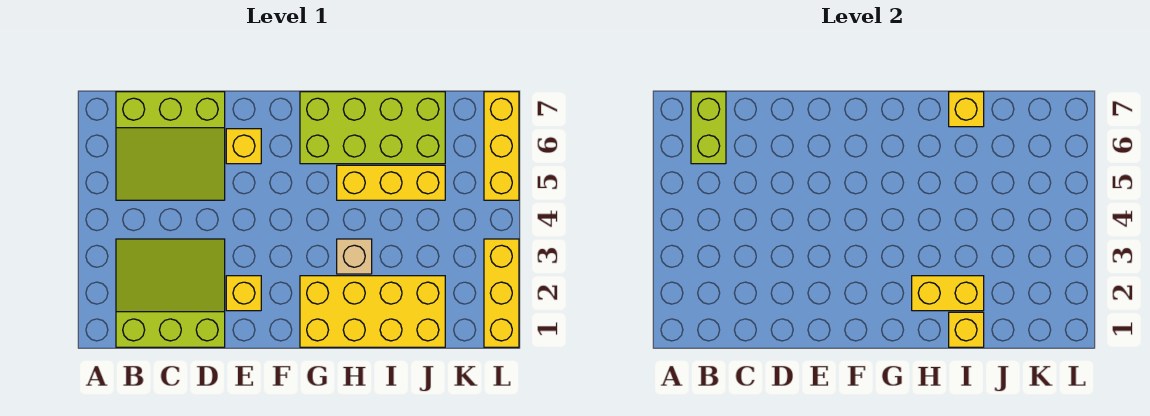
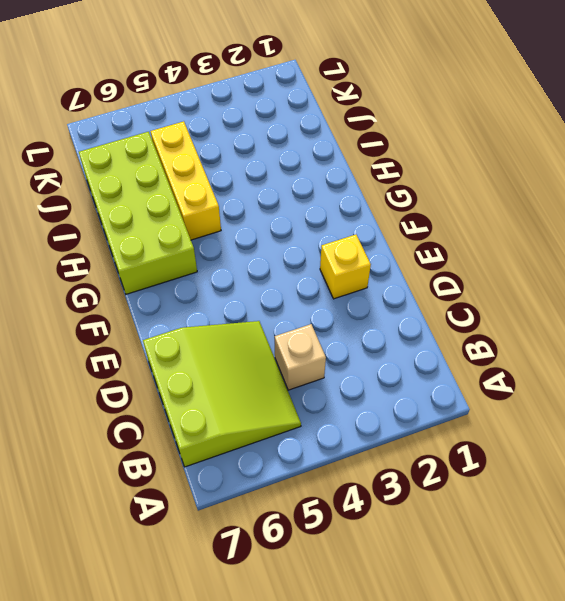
tan 1x1 brick [275,324,326,390] -> tan 1x1 brick moved to [337,239,372,274]
none -> lime 3x3 slope [116,239,225,347]
none -> yellow 1x1 brick [226,129,261,164]
none -> yellow 2x4 brick [300,276,445,347]

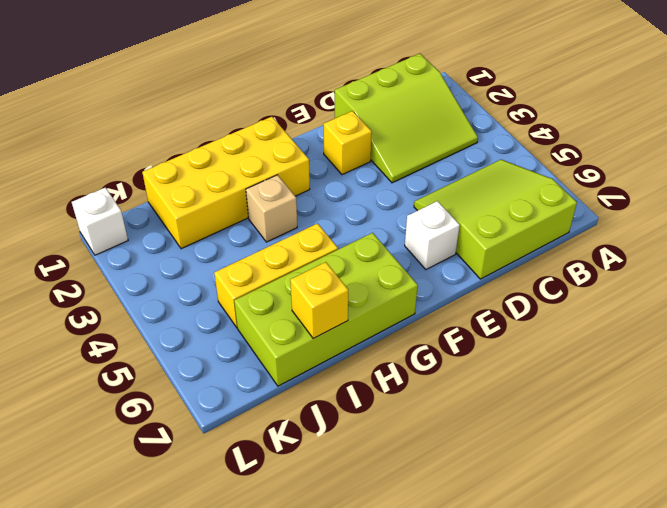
white 1x1 brick [405,201,460,269] -> yellow 1x1 brick [226,129,261,164]
white 1x1 brick [72,188,128,255] -> yellow 1x3 brick [484,239,519,347]
none -> yellow 1x3 brick [484,92,519,200]
none -> lime 1x2 brick [691,92,726,164]
none -> yellow 1x2 brick [912,276,984,311]

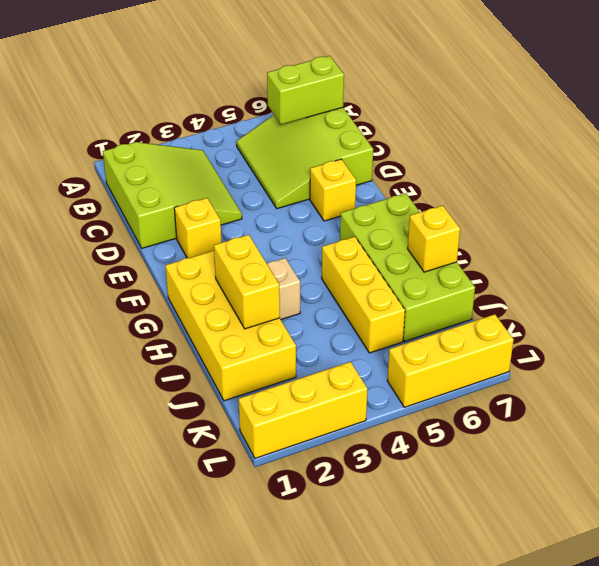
none -> yellow 1x1 brick [949,312,984,347]

